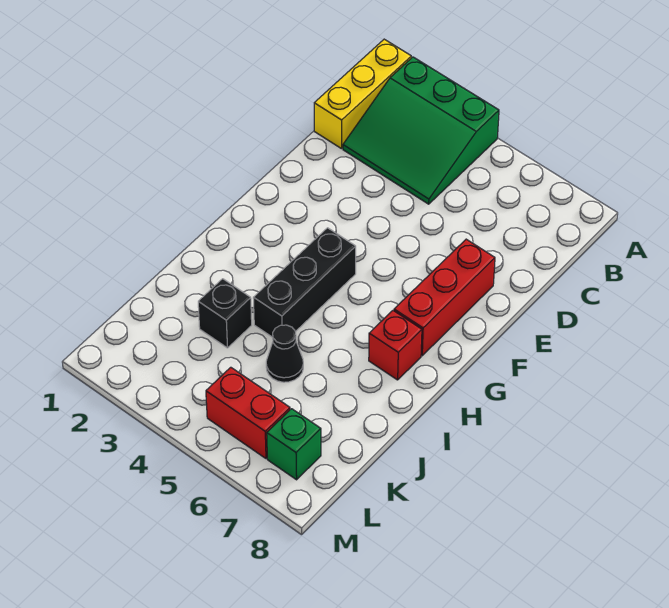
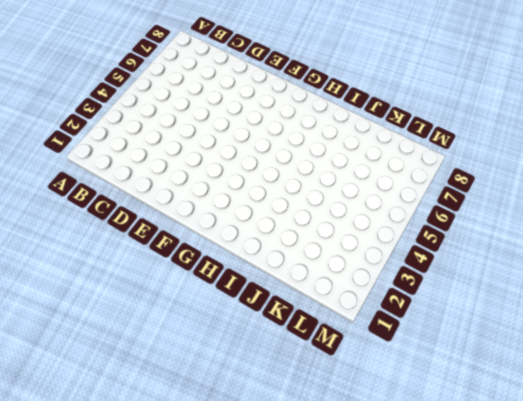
none -> yellow 1x3 brick [314,39,411,149]
none -> green 3x3 slope [343,57,499,204]

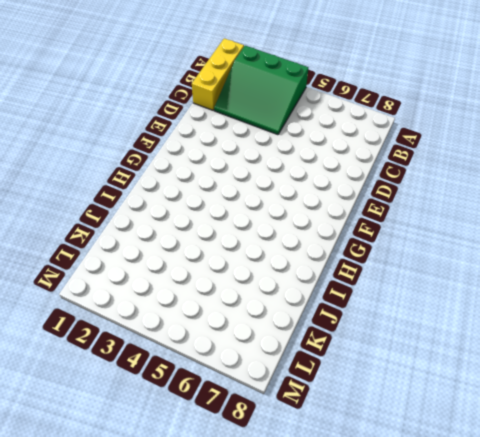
none -> red 1x3 brick [394,239,495,356]
none -> black 1x3 brick [253,228,356,337]

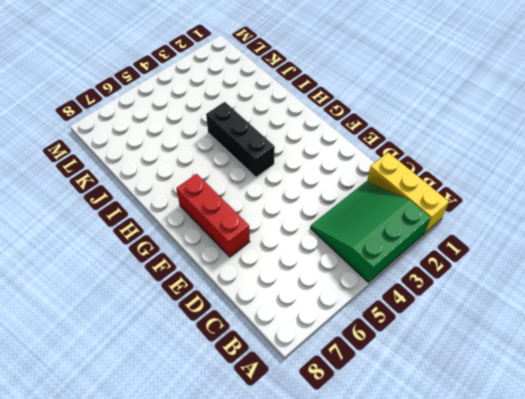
none -> red 1x1 brick [369,311,422,380]
none -> black 1x1 brick [198,279,252,348]

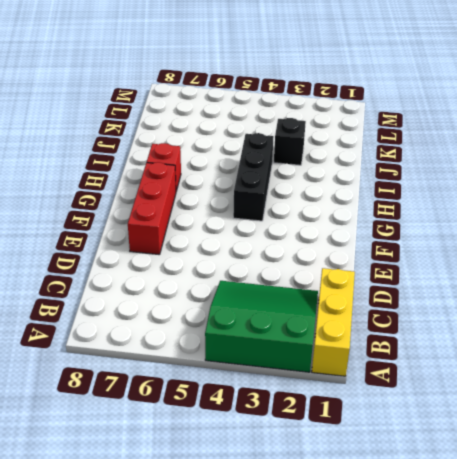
none -> black 1x1 cone [266,325,303,382]
none -> red 1x2 brick [206,367,290,458]

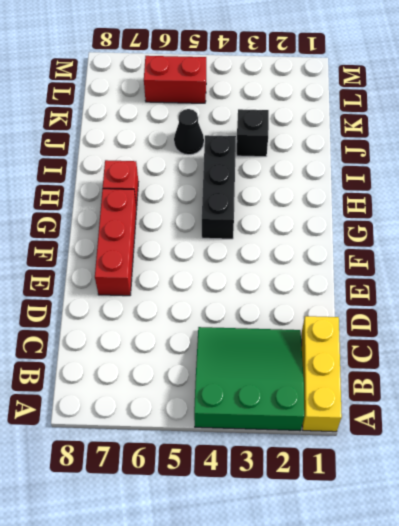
none -> green 1x1 brick [267,409,321,480]

